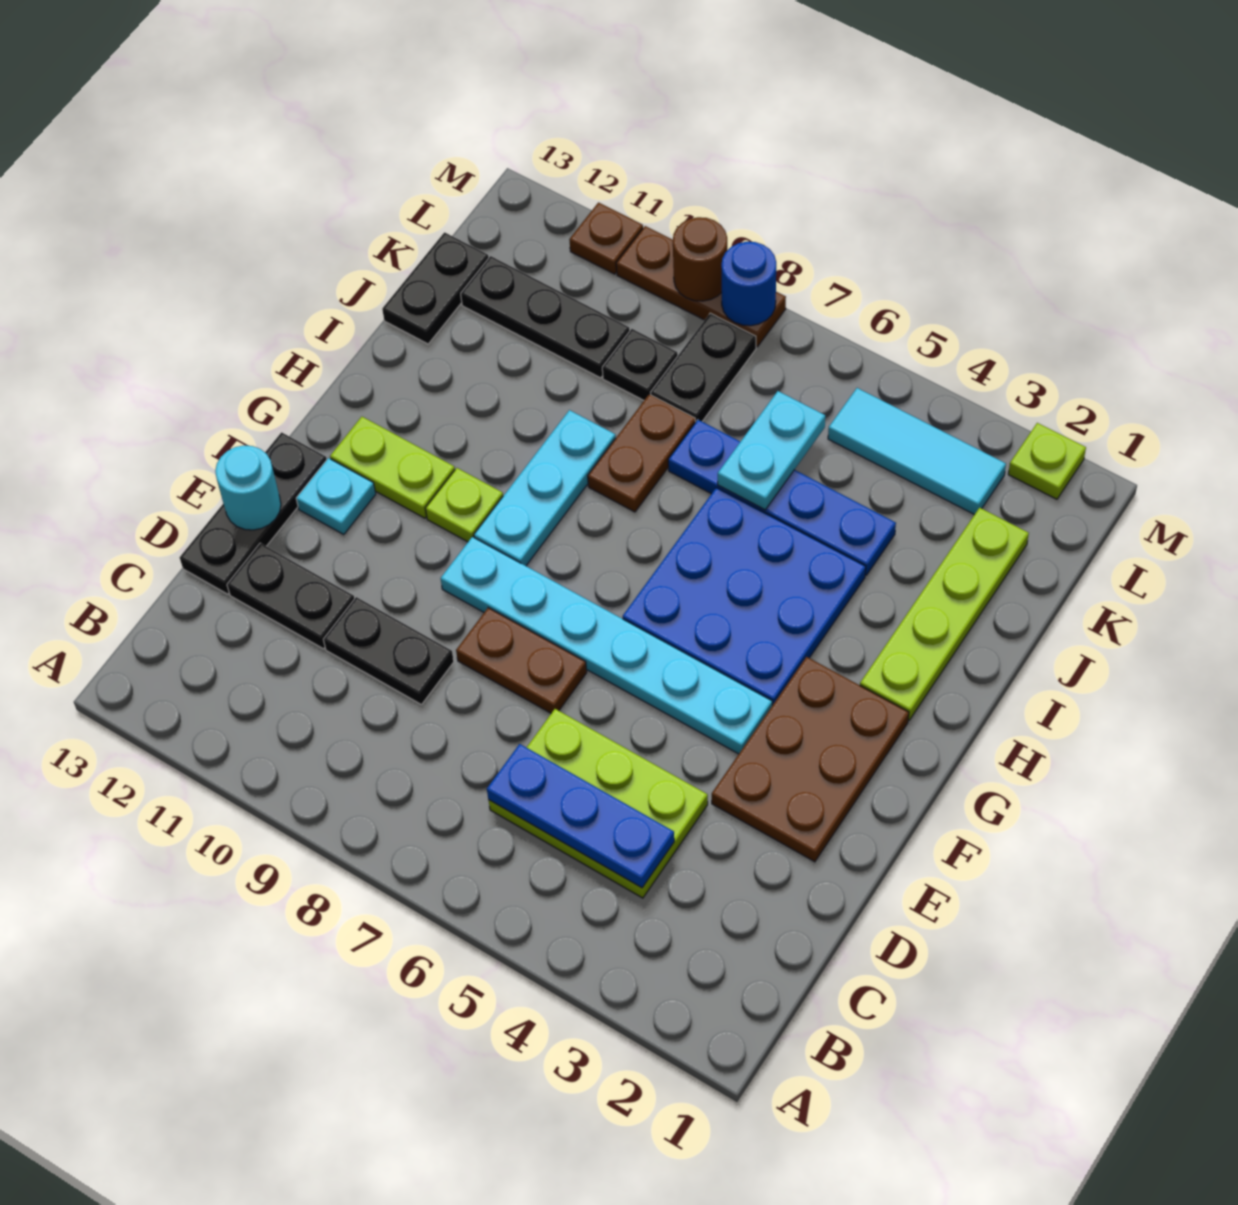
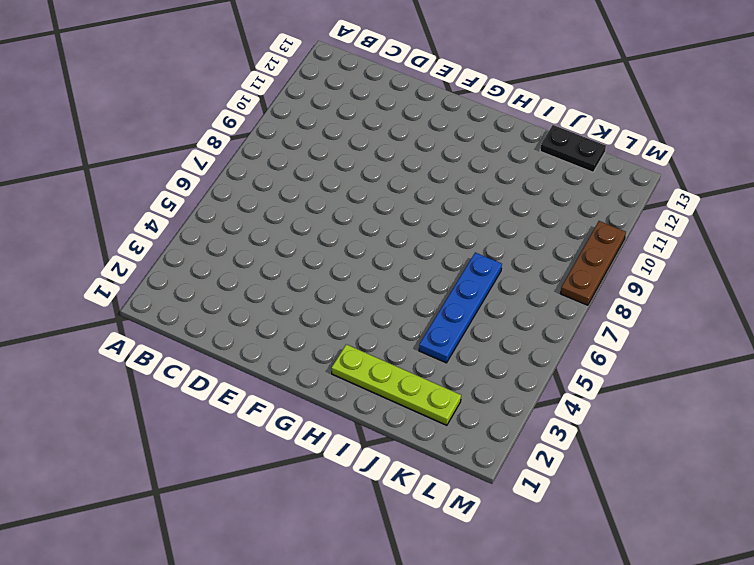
none -> lime 2x3 plate [489,709,708,898]
none -> black 1x2 plate [323,597,454,704]
none -> black 1x2 plate [227,543,354,649]

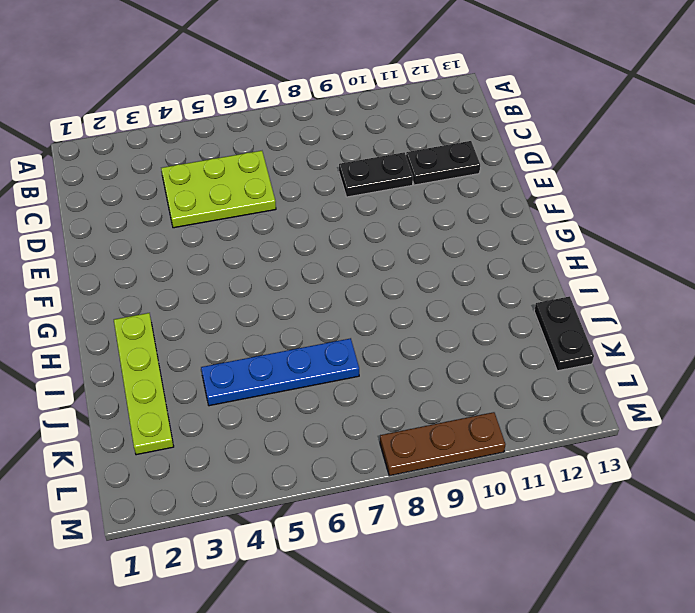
none -> black 1x3 plate [180,432,327,594]
none -> brown 2x3 plate [712,657,909,862]
none -> brown 1x2 plate [456,608,587,713]

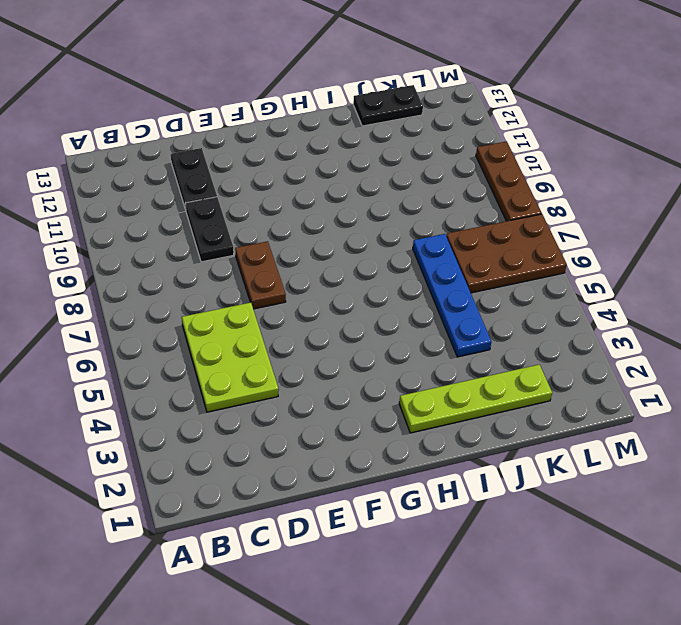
brown 2x3 plate [446,214,567,293] -> brown 2x3 plate moved to [712,657,909,862]
none -> black 1x3 plate [180,432,327,594]
none -> cyan 1x6 plate [441,537,772,754]
none -> cyan 1x1 plate [296,458,376,535]

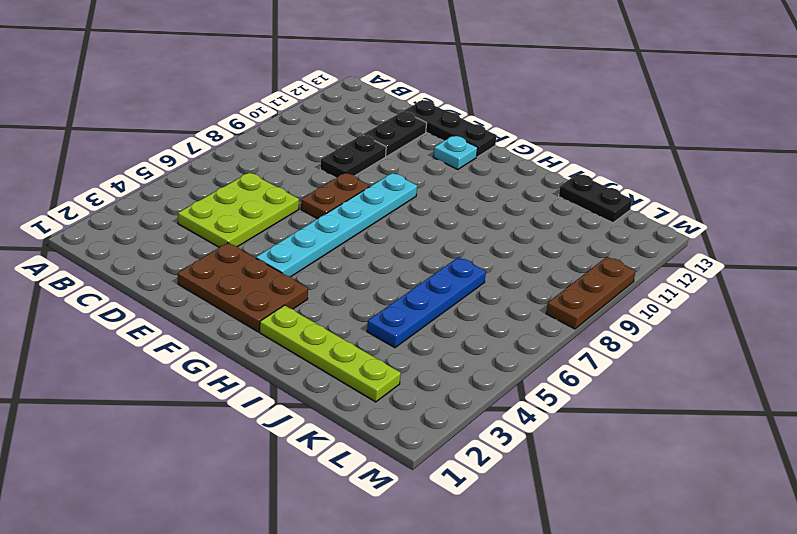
none -> blue 3x3 plate [623,488,866,705]
none -> cyan 1x3 plate [474,410,616,566]
none -> lime 1x1 plate [425,468,503,542]

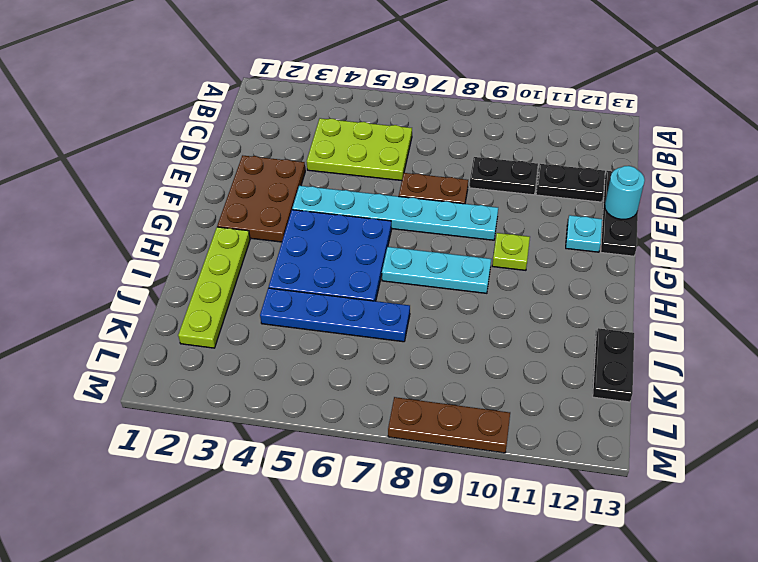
cyan 1x3 plate [382,247,491,293] -> cyan 1x3 plate turned to [474,410,616,566]
none -> lime 1x2 plate [330,417,455,518]
none -> brown 1x2 plate [588,394,696,512]
none -> black 1x2 plate [651,313,756,421]

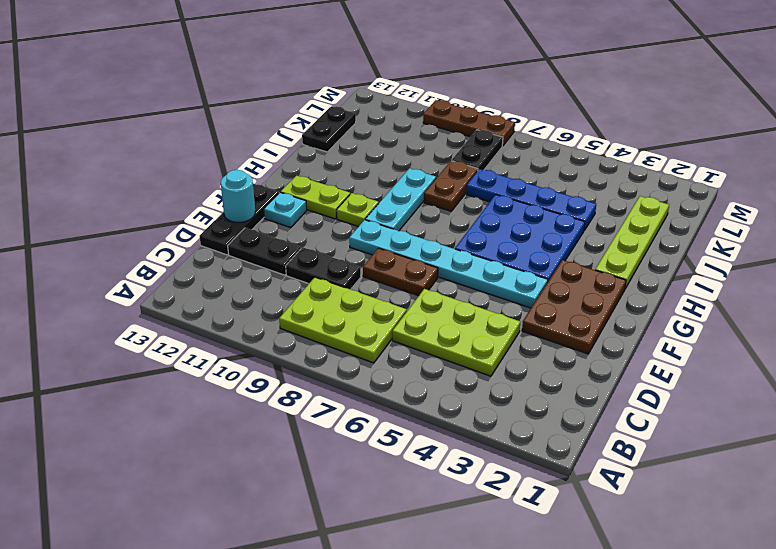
lime 2x3 plate [279,277,407,363] -> none
none -> black 1x1 plate [602,329,678,400]
none -> black 1x3 plate [461,256,630,378]
none -> cyan 1x3 tile [828,388,1006,515]

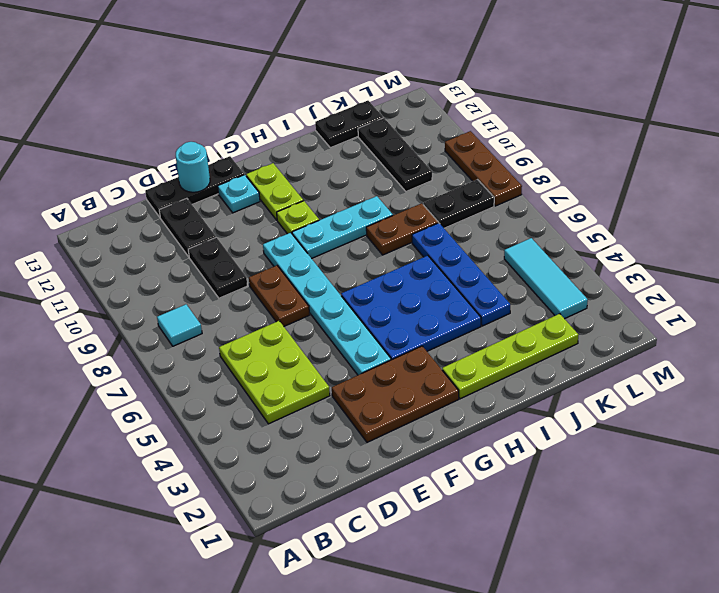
cyan 1x1 tile [157,304,202,346] -> none
none -> black 1x1 plate [602,329,678,400]
none -> lime 1x1 plate [1008,423,1086,499]
none -> brown 1x1 plate [569,203,643,274]

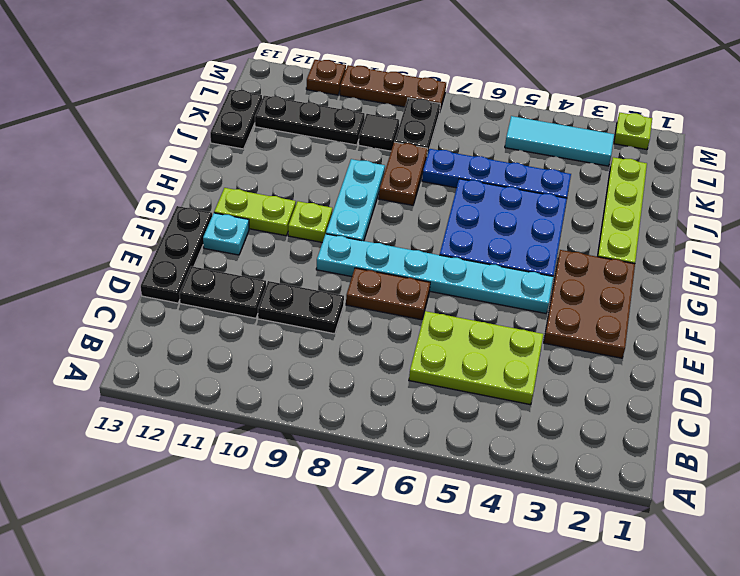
black 1x1 tile [359,114,399,151] -> black 1x1 plate [602,329,678,400]
none -> blue 1x3 plate [487,744,674,888]
none -> cyan 1x1 round brick [215,445,281,530]
none -> cyan 1x2 plate [718,391,825,510]

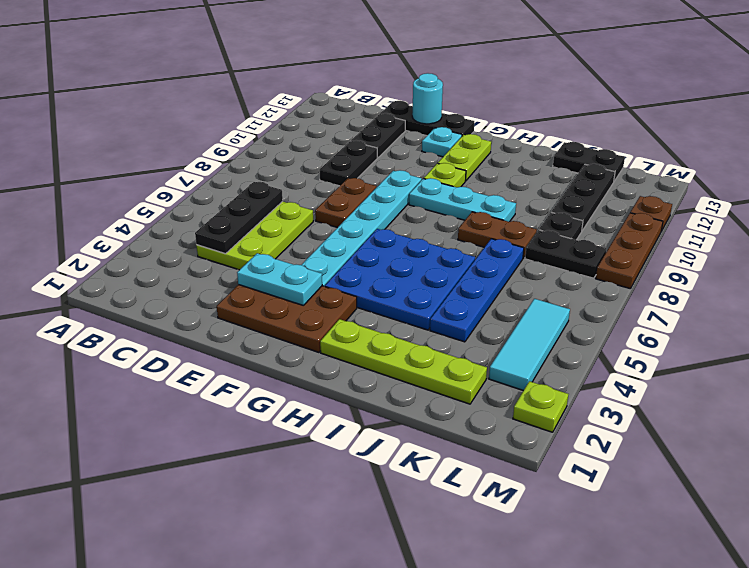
black 1x3 plate [195,182,283,254] -> blue 1x3 plate [487,744,674,888]
cyan 1x2 plate [237,253,322,306] -> cyan 1x2 plate moved to [718,391,825,510]
none -> blue 1x1 round brick [722,242,776,326]
none -> brown 1x1 round brick [673,217,727,301]

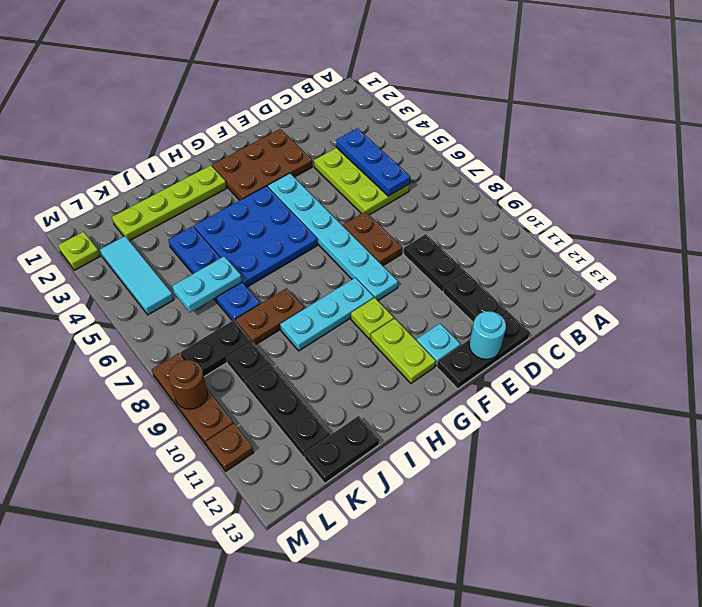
none -> blue 1x1 round brick [722,242,776,326]

